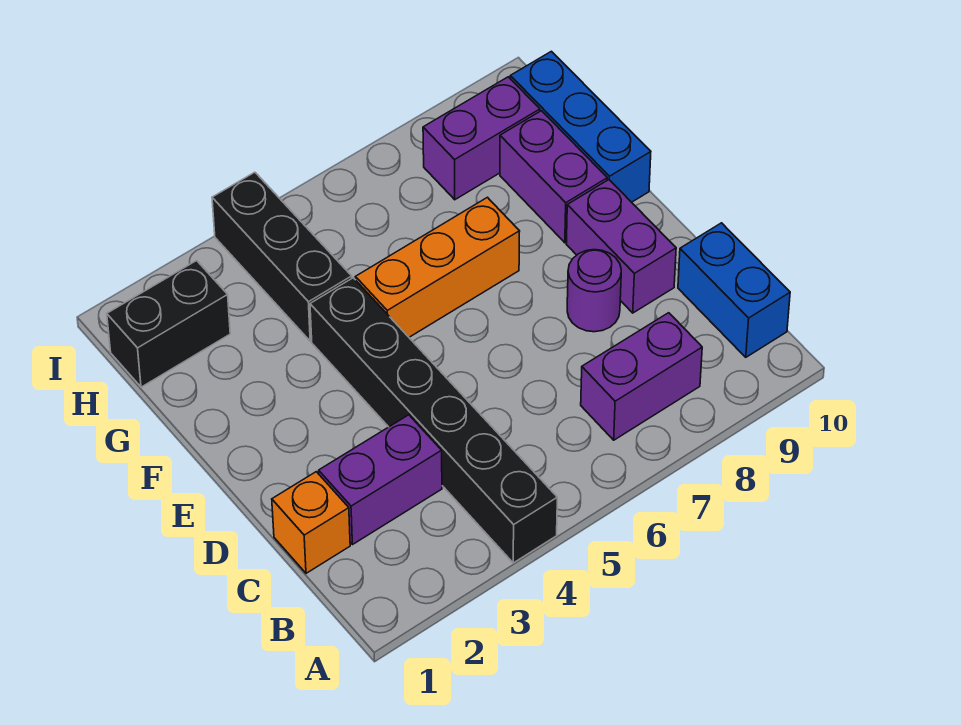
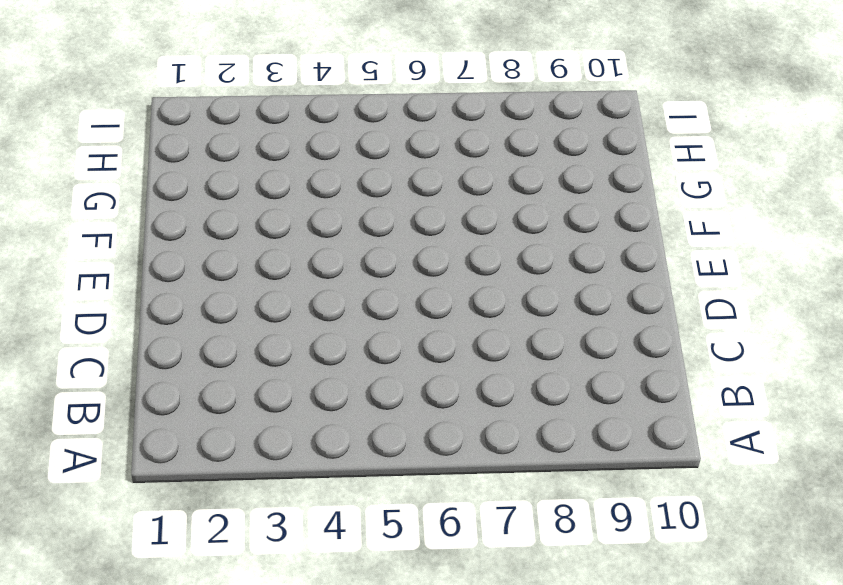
none -> black 1x6 brick [310,278,557,563]
none -> purple 1x2 brick [581,313,702,440]
none -> blue 1x2 brick [678,223,790,357]

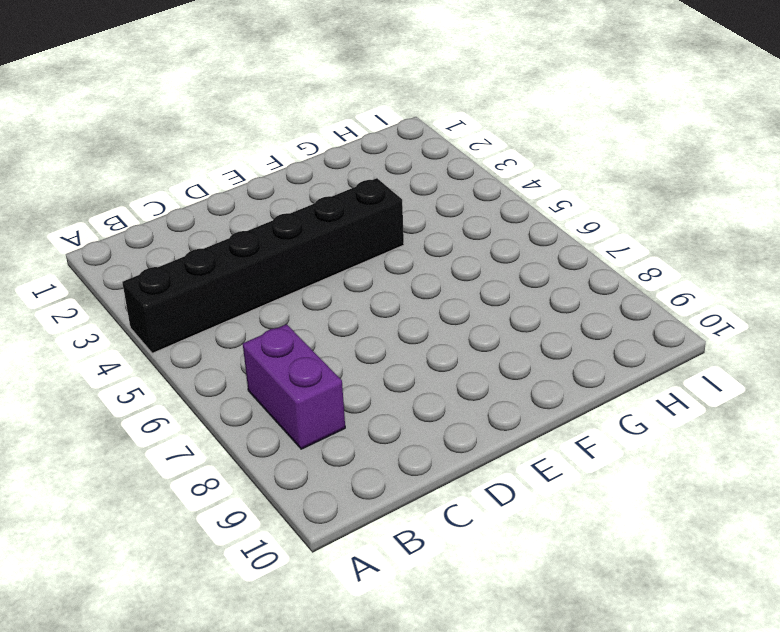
none -> blue 1x2 brick [678,223,790,357]
none -> orange 1x1 brick [272,472,350,573]
none -> purple 1x2 brick [319,415,442,545]

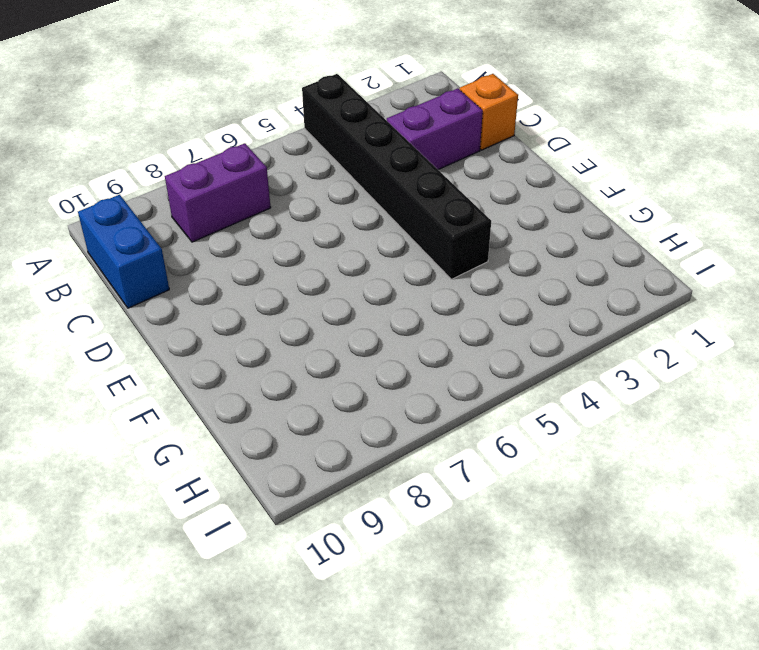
none -> purple 1x1 round brick [567,250,621,332]
none -> purple 1x2 brick [566,180,676,313]
none -> orange 1x3 brick [355,197,520,337]

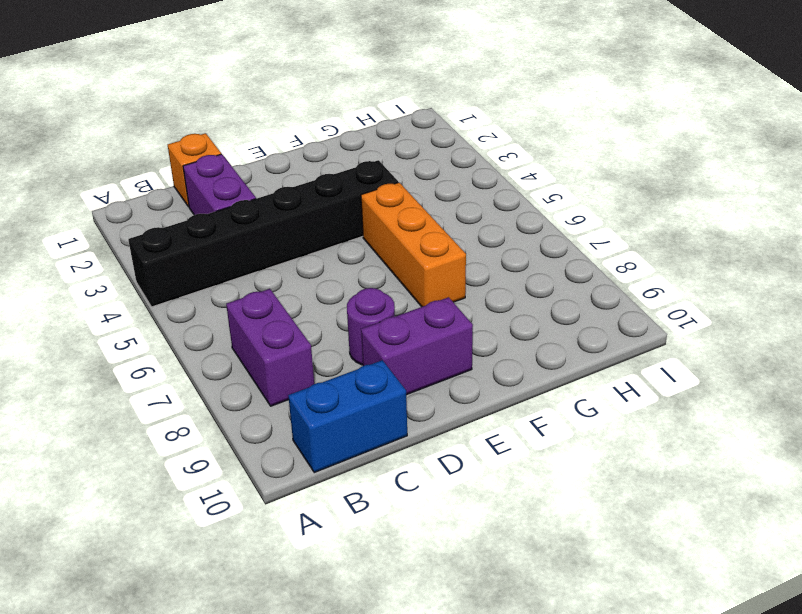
none -> purple 1x2 brick [500,111,607,243]
none -> blue 1x3 brick [510,51,651,202]
none -> black 1x3 brick [212,172,352,341]

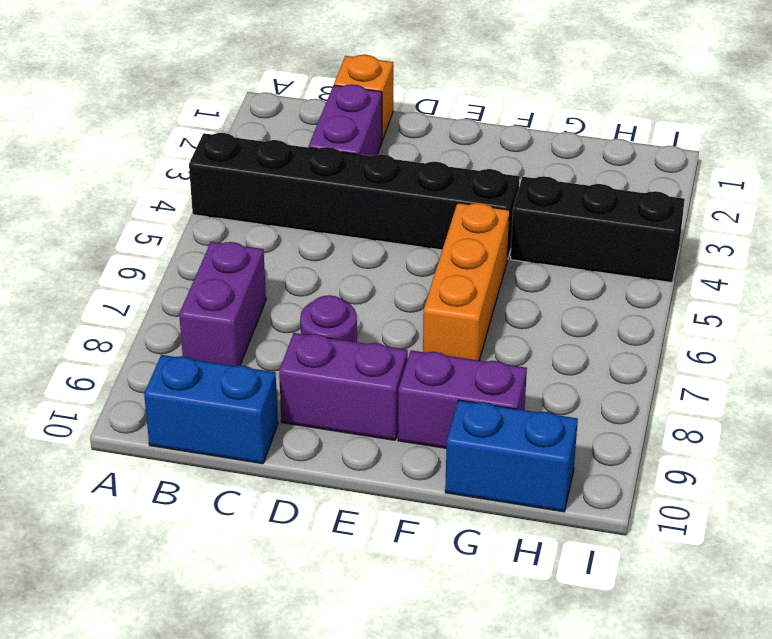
blue 1x2 brick [445,400,578,512] -> blue 1x3 brick [510,51,651,202]
none -> black 1x2 brick [107,261,230,387]
none -> purple 1x2 brick [423,77,540,200]

